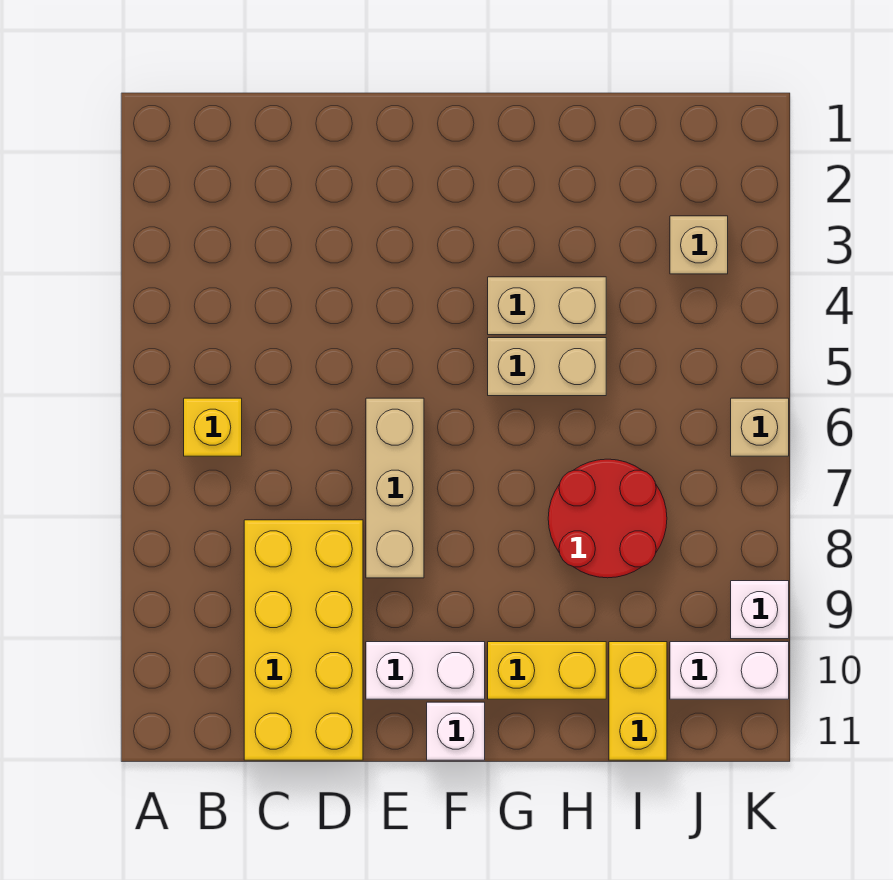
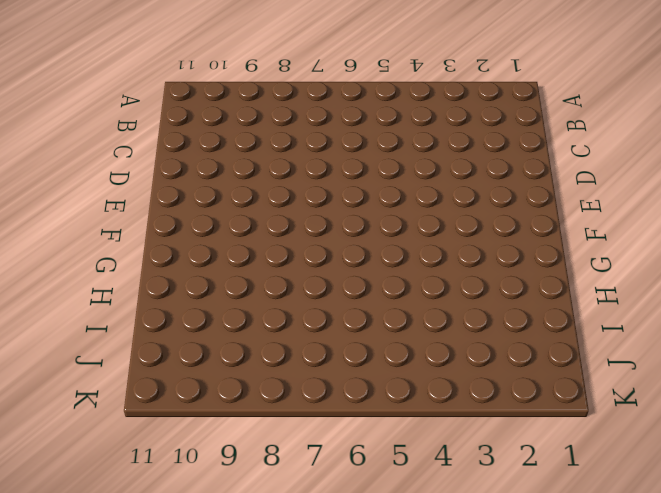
none -> yellow 1x1 brick [184,398,242,456]
none -> yellow 2x4 brick [244,520,363,760]
none -> tan 1x3 brick [366,398,424,578]

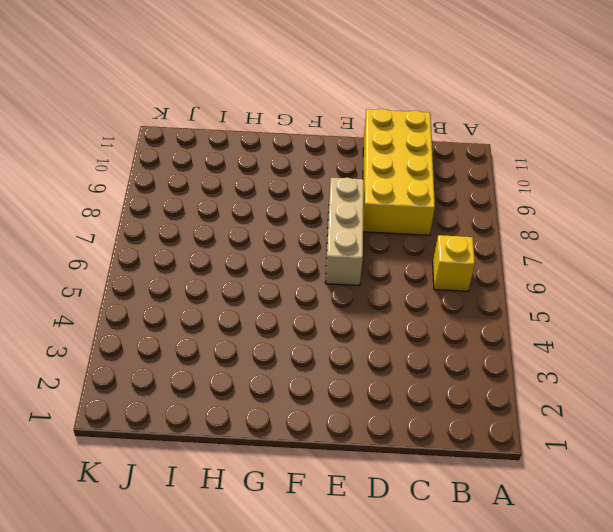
none -> white 1x2 brick [366,642,485,699]
none -> white 1x1 brick [427,702,485,760]
none -> tan 1x2 brick [488,277,606,335]

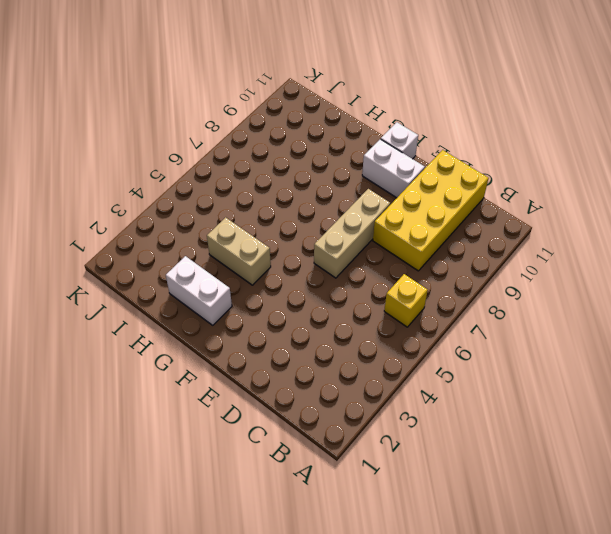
white 1x2 brick [166,256,232,325] -> white 1x2 brick moved to [670,642,789,699]
none -> tan 1x2 brick [488,338,606,396]
none -> yellow 1x2 brick [488,642,606,699]
none -> red 2x2 round brick [548,459,667,578]

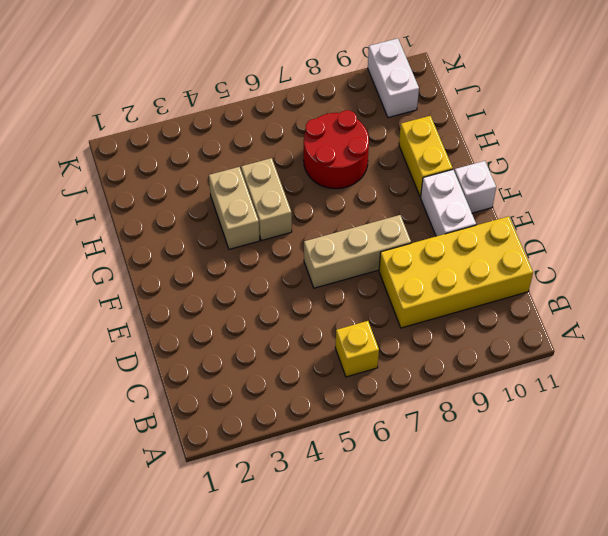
none -> yellow 1x2 brick [609,642,667,760]
none -> tan 1x1 brick [670,216,728,274]
none -> tan 1x1 brick [731,398,789,456]

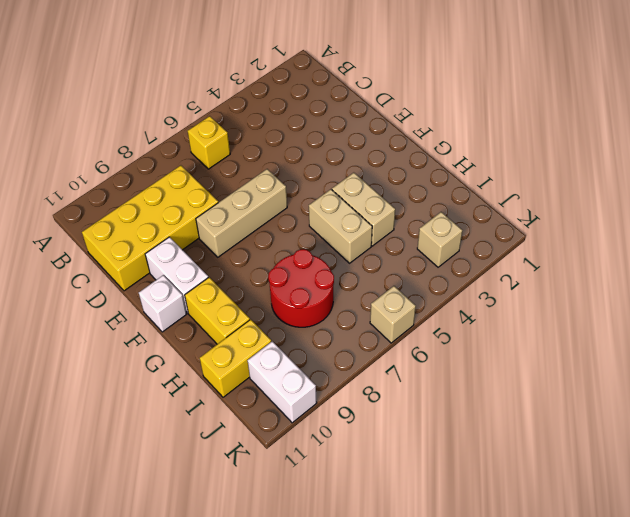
none -> white 1x1 brick [731,581,789,639]

